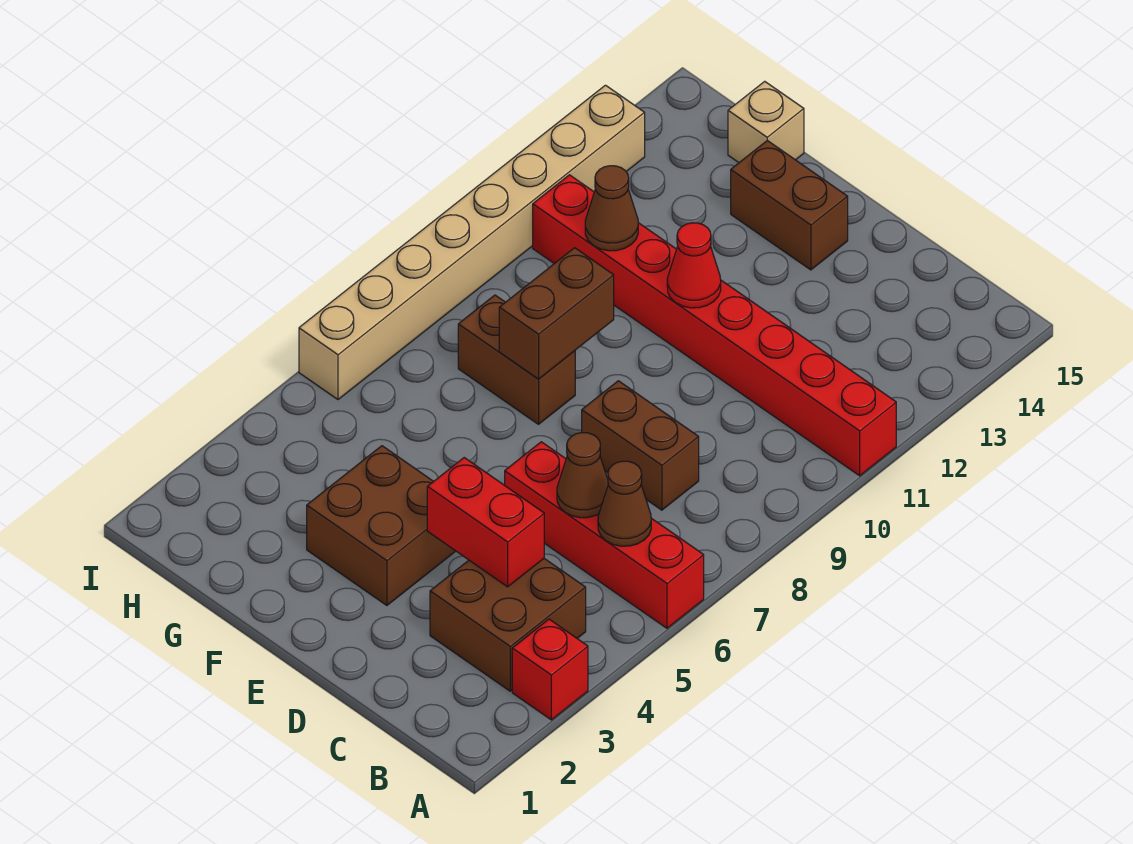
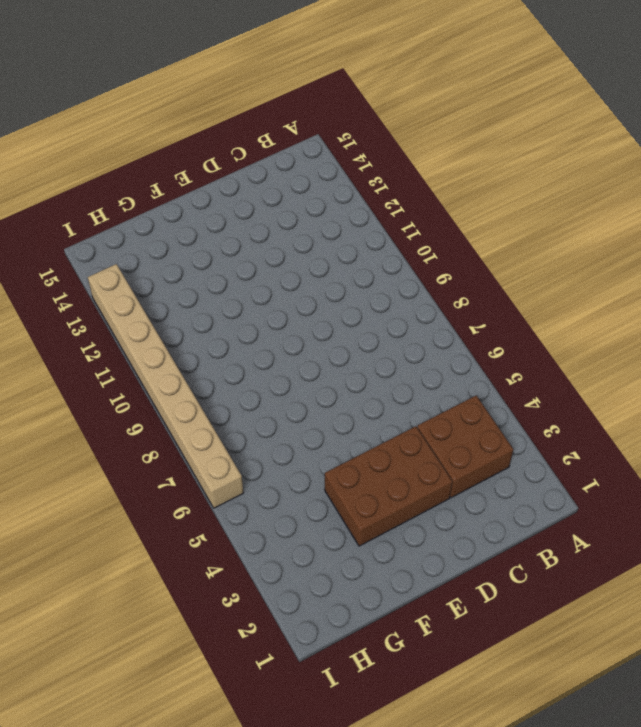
brown 2x3 brick [325,426,452,546] -> brown 2x2 brick [307,446,455,605]
none -> red 1x1 brick [512,619,588,720]
none -> red 1x4 brick [505,442,704,628]
none -> red 1x8 brick [533,175,896,476]

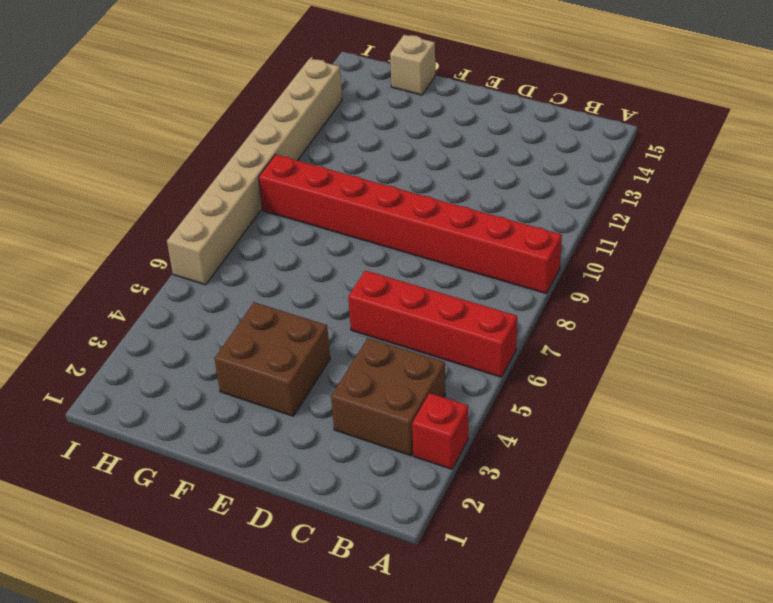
red 1x8 brick [259,155,562,293] -> red 1x8 brick moved to [533,175,896,476]
none -> brown 1x2 brick [582,381,699,510]
none -> brown 1x2 brick [731,141,848,270]
none -> brown 1x2 brick [458,295,575,424]

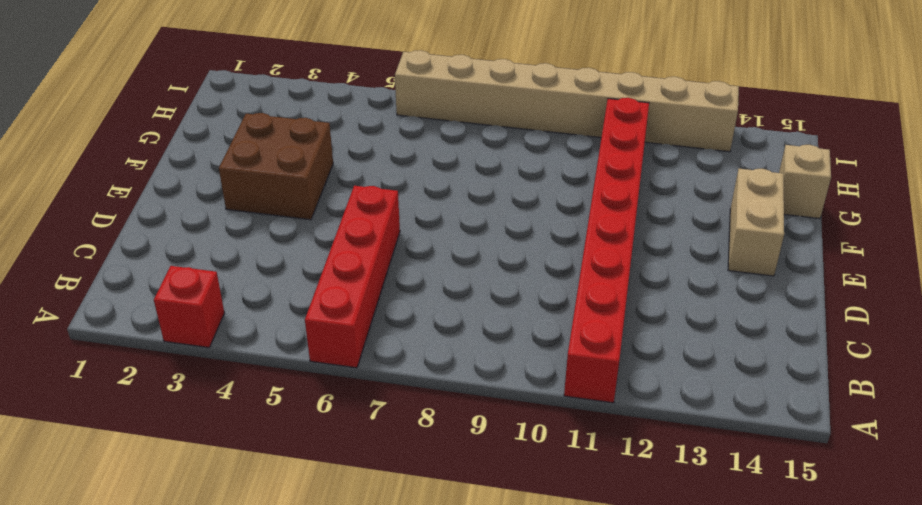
tan 1x2 brick [728,169,784,276] -> brown 1x2 brick [731,141,848,270]
none -> brown 2x2 brick [430,559,586,691]
none -> brown 1x2 brick [582,381,699,510]
none -> brown 1x2 brick [458,295,575,424]

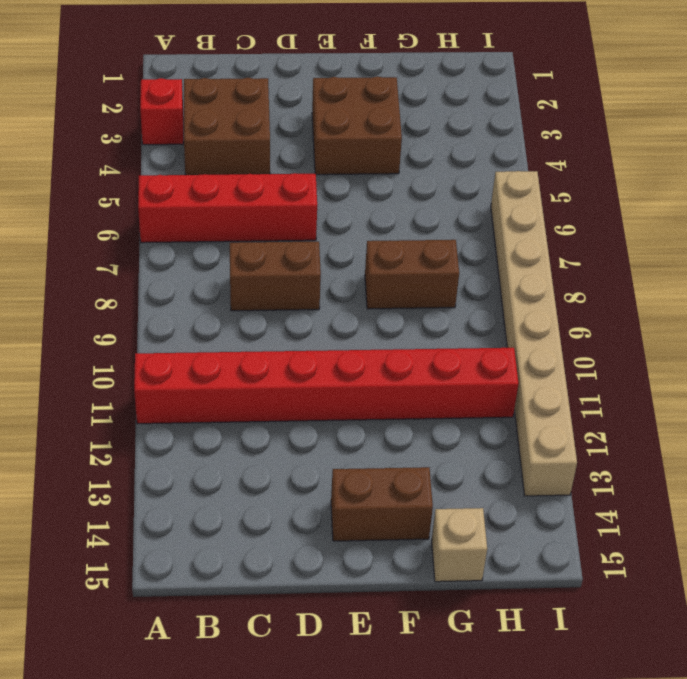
none -> brown 1x1 cone [598,461,651,546]
none -> red 1x2 brick [427,458,544,587]
none -> brown 1x1 cone [557,433,608,518]

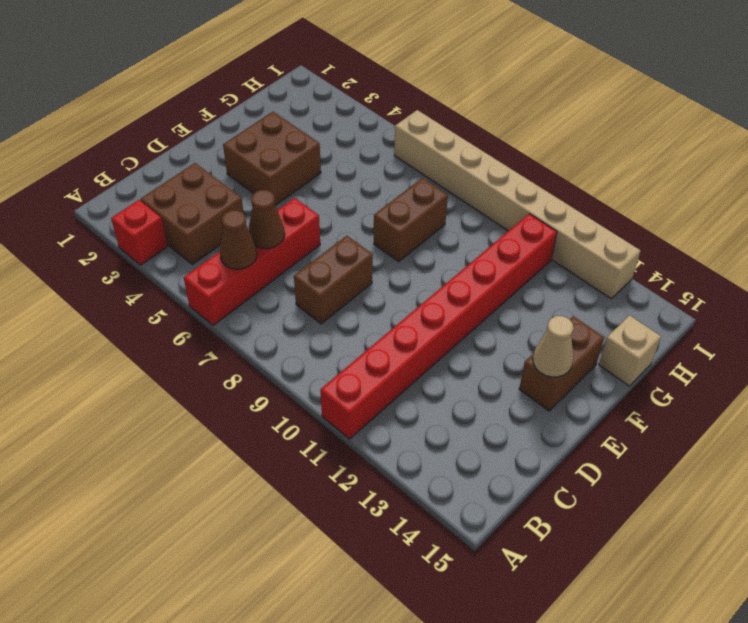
tan 1x1 cone [533,316,574,377] -> none
none -> red 1x2 brick [427,458,544,587]
none -> red 1x1 cone [667,223,721,308]
none -> brown 1x2 brick [499,248,614,379]

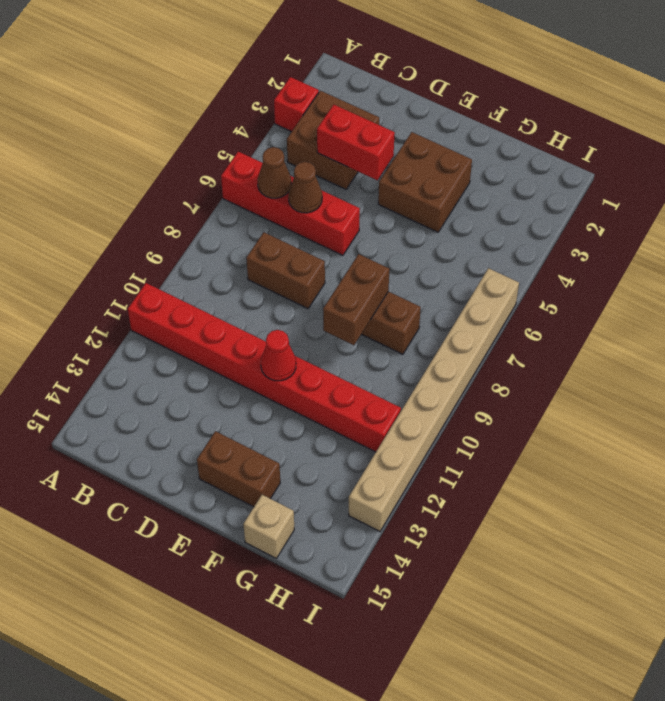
none -> brown 1x1 cone [585,166,638,251]

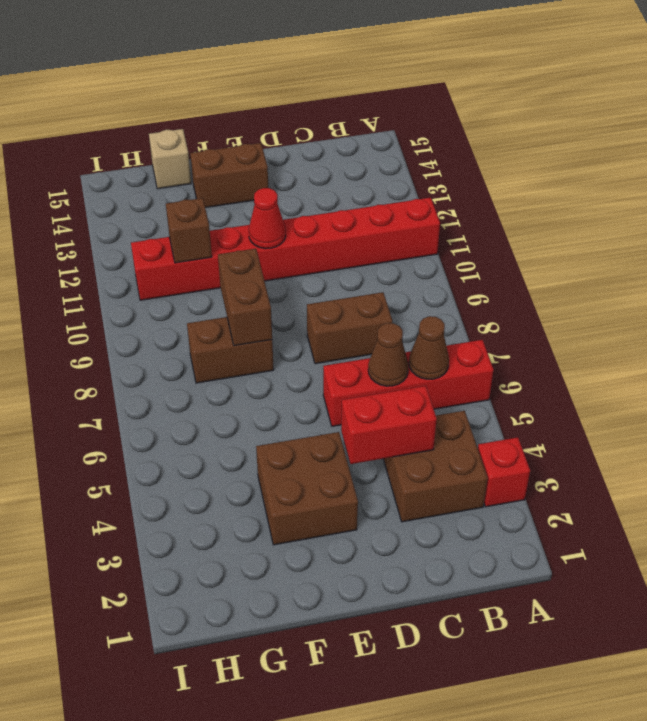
brown 1x1 brick [166,198,212,263] -> brown 1x1 cone [585,166,638,251]
none -> tan 1x8 brick [299,85,645,400]

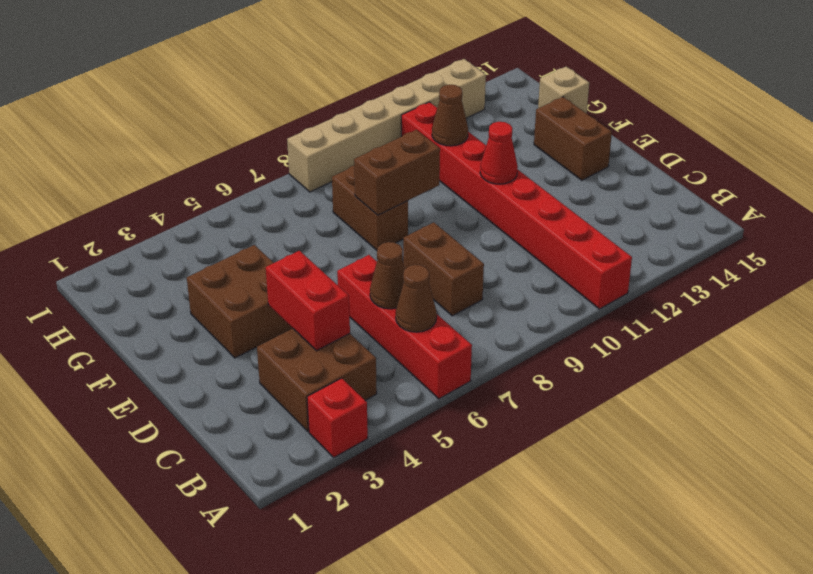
tan 1x6 brick [287,59,486,192] -> tan 1x8 brick [299,85,645,400]

